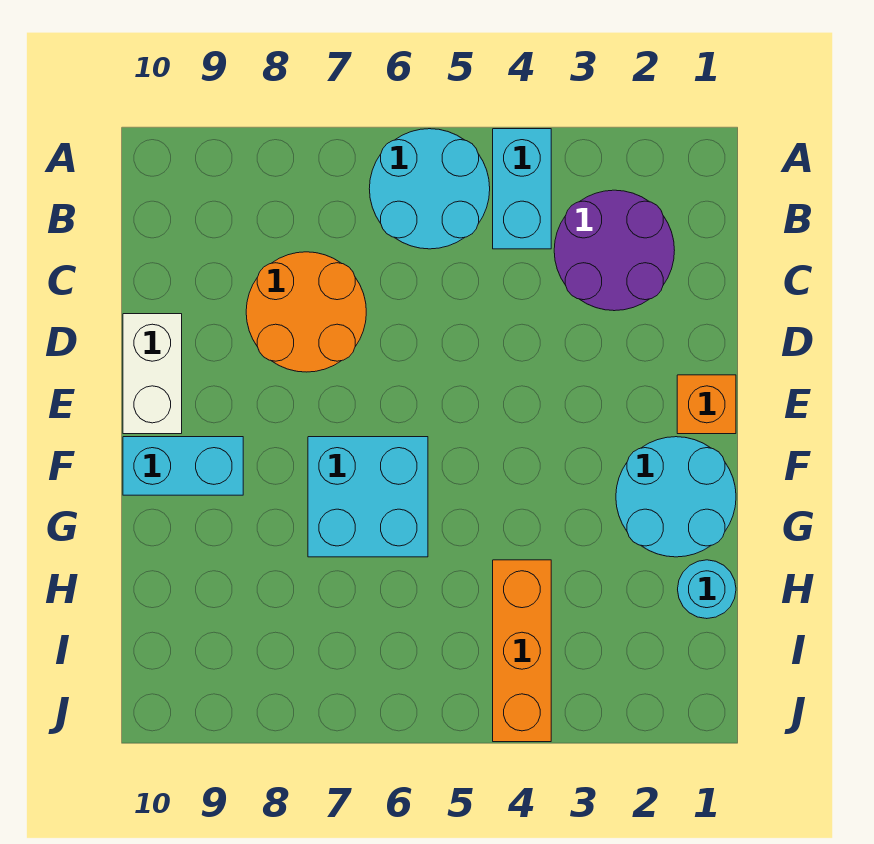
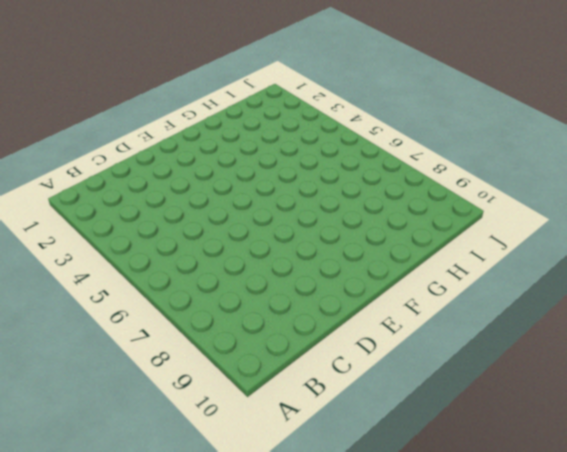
none -> cyan 1x2 brick [493,129,551,249]
none -> cyan 2x2 round brick [369,129,490,249]

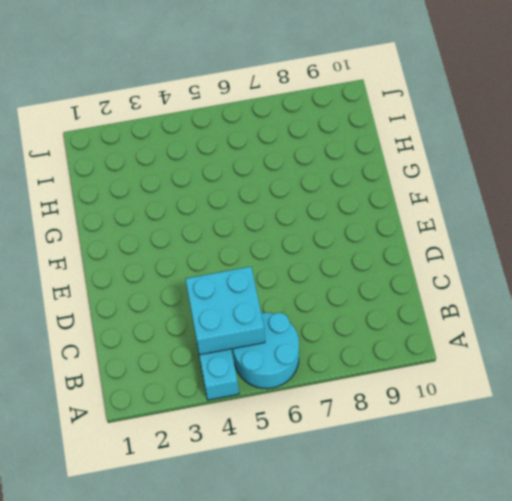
cyan 2x2 brick [186,267,265,355] -> cyan 2x2 brick moved to [308,437,428,557]
none -> purple 2x2 round brick [554,190,675,311]
none -> orange 2x2 round brick [246,252,366,372]

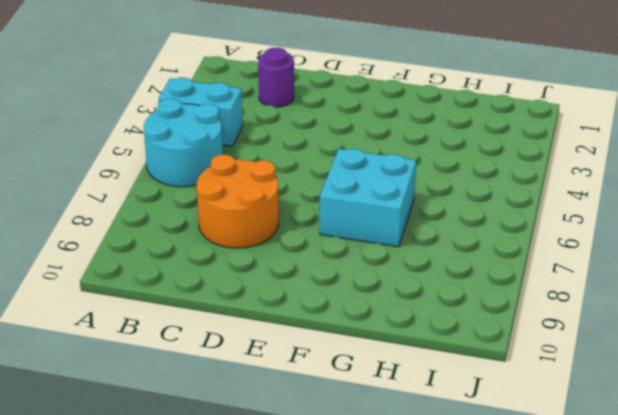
purple 1x1 round brick [258,48,294,107] -> purple 2x2 round brick [554,190,675,311]
none -> white 1x2 brick [123,314,182,434]
none -> orange 1x1 brick [677,375,736,434]

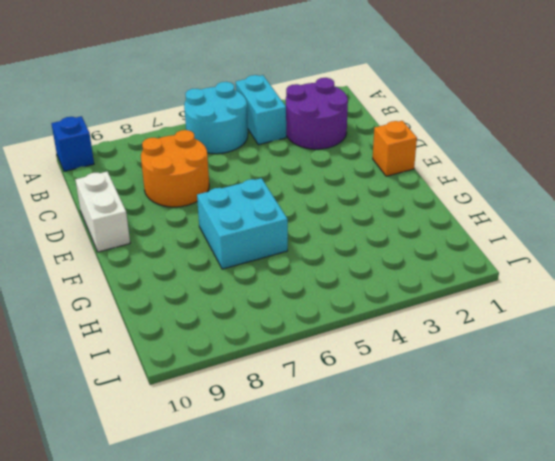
blue 1x1 brick [51,116,94,171] -> none
none -> cyan 2x2 round brick [616,437,736,557]
none -> cyan 1x2 brick [123,437,243,495]

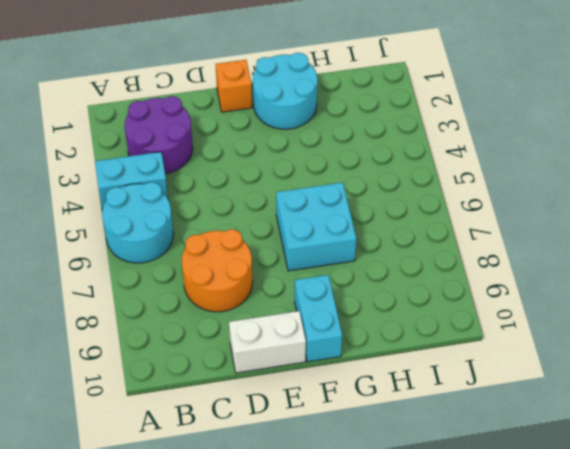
none -> cyan 1x1 round brick [678,560,736,619]
none -> orange 1x3 brick [493,560,551,742]

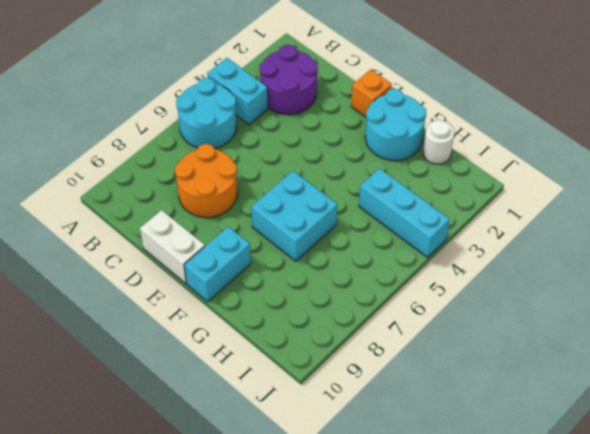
white 1x1 round brick [423,120,454,164] -> cyan 1x1 round brick [678,560,736,619]
cyan 1x3 brick [359,168,450,257] -> orange 1x3 brick [493,560,551,742]

